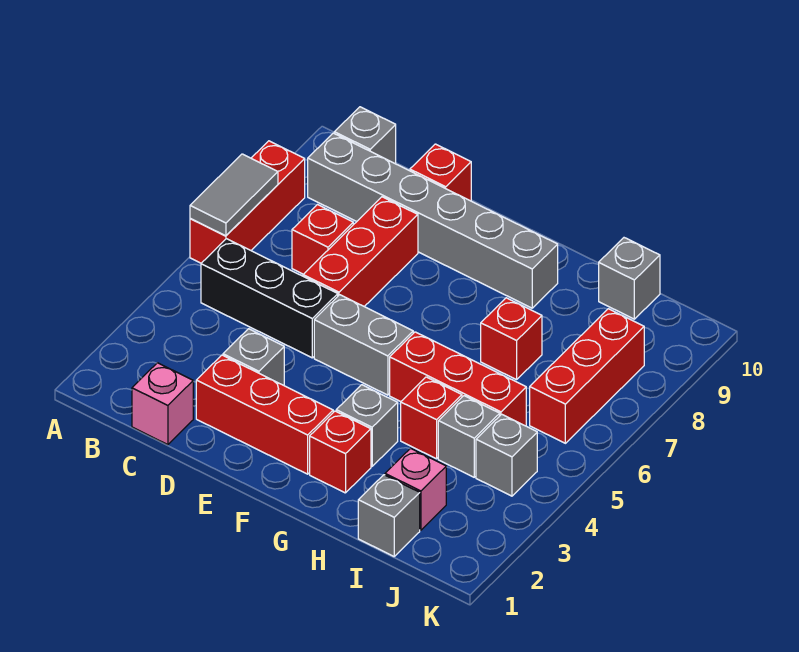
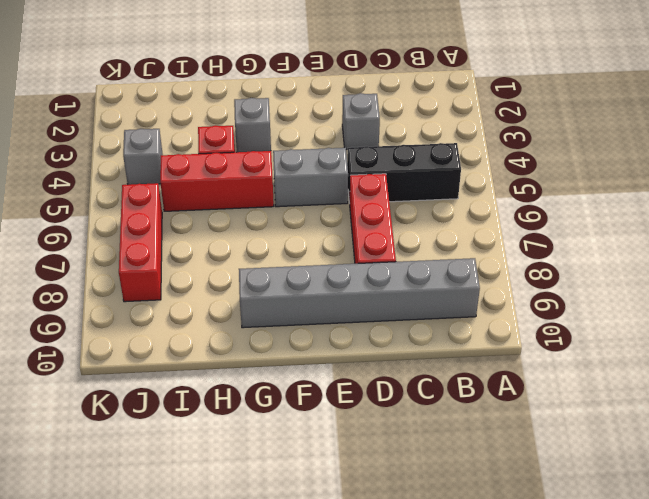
none -> red 1x3 brick [190,141,305,263]
none -> grey 1x1 brick [334,107,396,164]
none -> pink 1x1 brick [132,363,193,445]

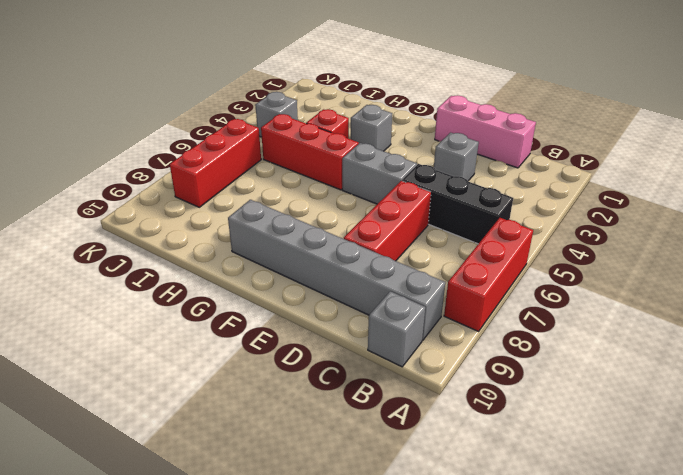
pink 1x3 brick [435,95,536,168] -> pink 1x1 brick [132,363,193,445]
none -> red 1x1 brick [292,205,353,274]
none -> red 1x3 brick [196,355,333,474]
none -> red 1x1 brick [410,144,471,201]

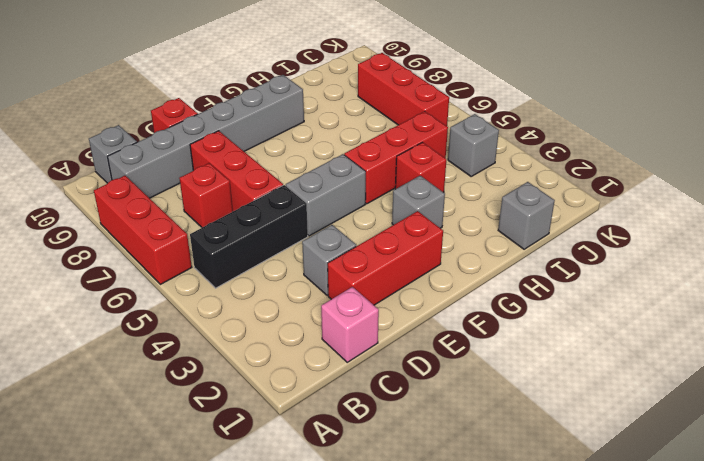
none -> red 1x1 brick [310,411,371,493]
none -> red 1x1 brick [481,298,542,380]
none -> pink 1x1 brick [385,448,446,530]

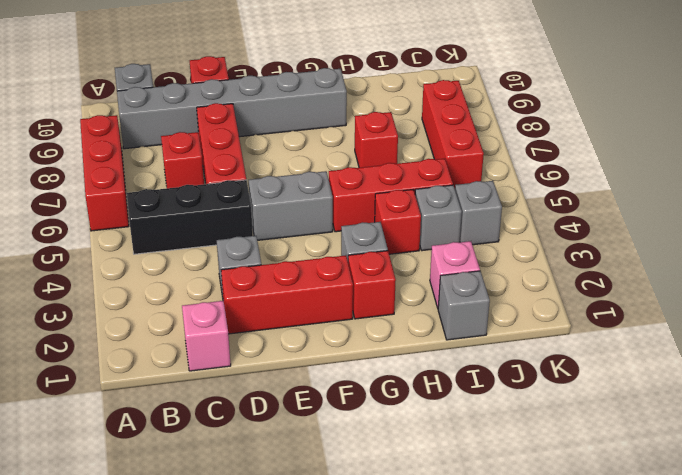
none -> grey 1x1 brick [599,238,660,319]
none -> grey 1x2 tile [190,154,278,236]

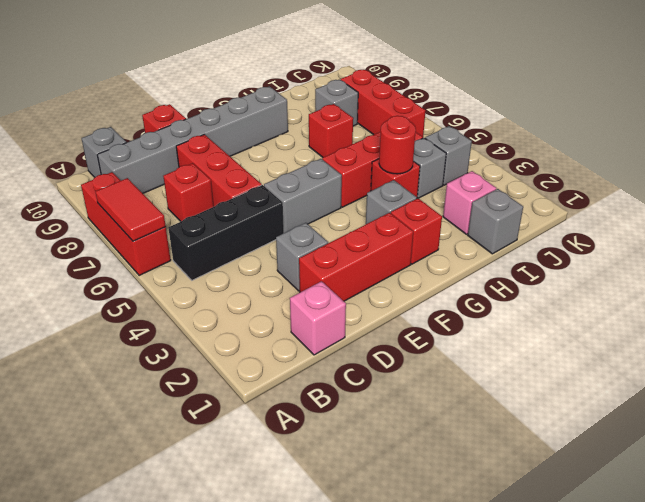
red 1x2 tile [95,178,166,241] -> grey 1x2 tile [190,154,278,236]
red 1x1 round brick [379,116,416,174] -> none
grey 1x1 brick [315,80,358,126] -> grey 1x1 brick moved to [599,238,660,319]

